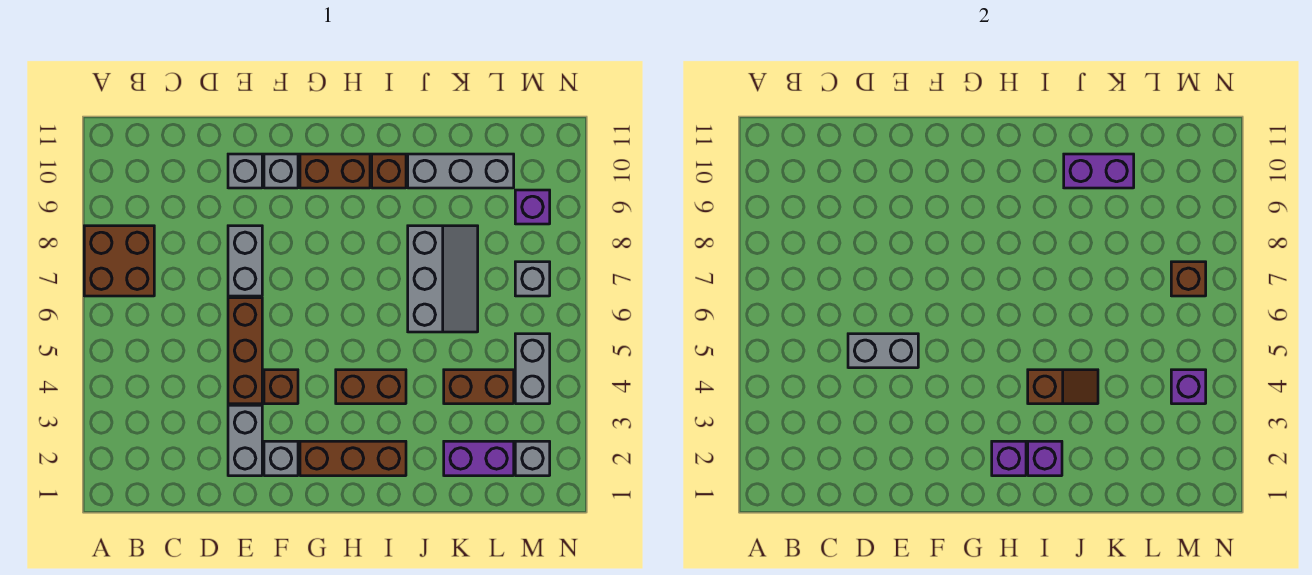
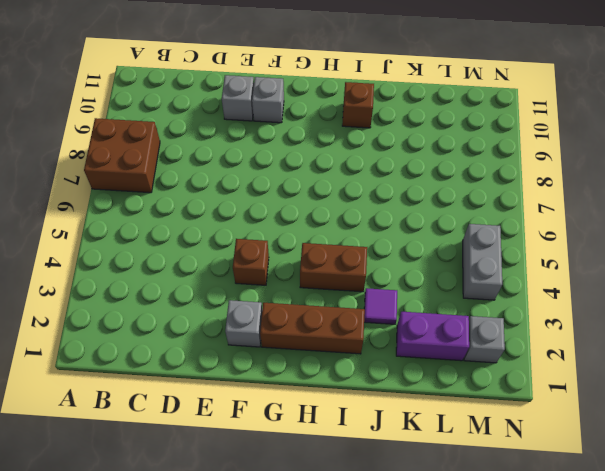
purple 1x1 tile [364,288,397,324] -> none
none -> grey 1x2 brick [228,405,262,476]
none -> brown 1x3 brick [228,298,262,404]
none -> grey 1x2 brick [228,226,262,296]

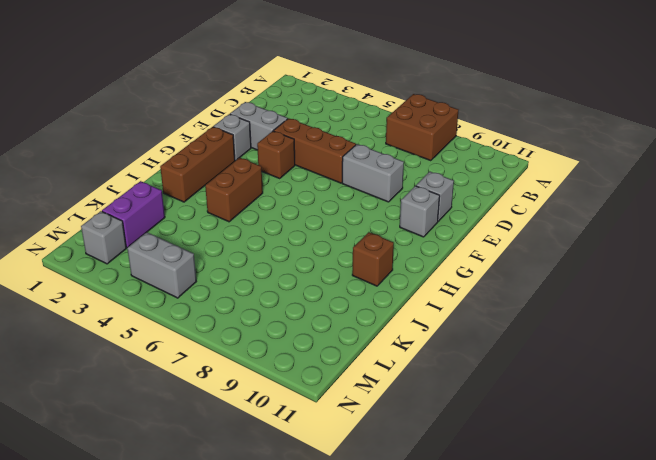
none -> brown 1x2 brick [300,154,370,188]
none -> grey 2x3 slope [408,226,478,332]
none -> grey 1x3 brick [408,154,514,188]

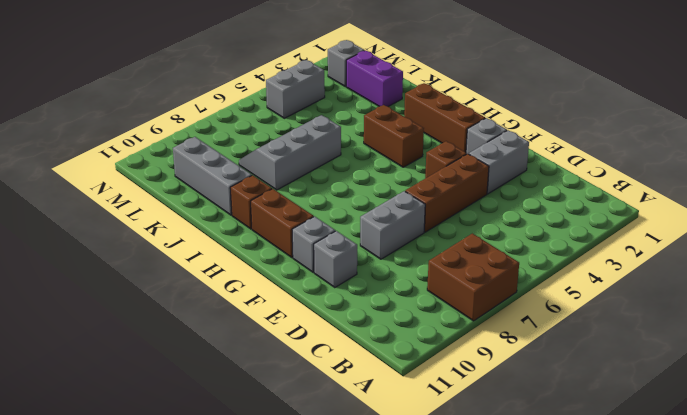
none -> brown 1x2 brick [444,370,514,404]
none -> grey 1x1 brick [515,262,550,296]
none -> purple 1x1 brick [515,190,550,224]

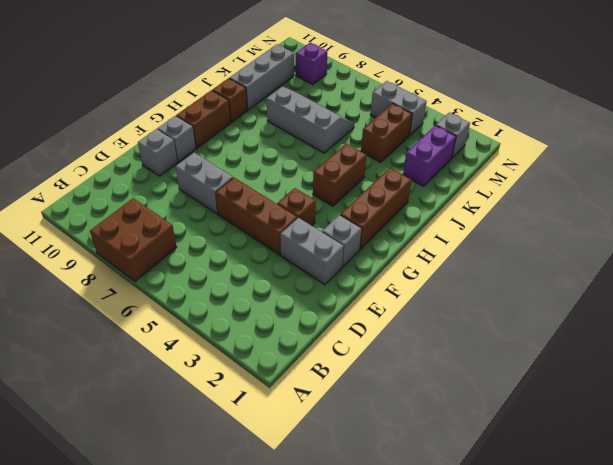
none -> grey 1x1 brick [515,262,550,296]
none -> grey 1x2 brick [848,334,918,368]
none -> purple 1x1 brick [992,441,1026,476]

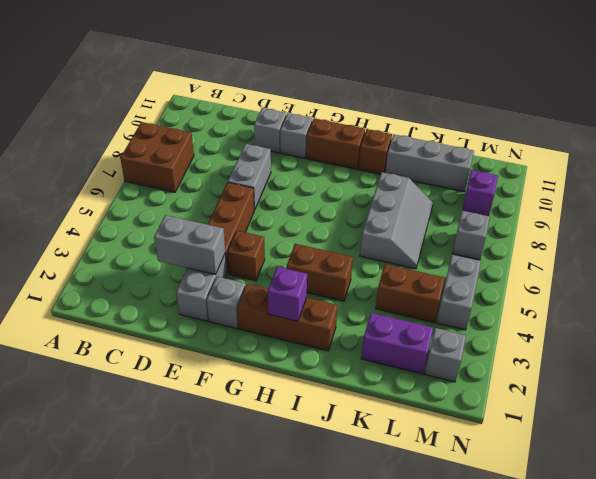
grey 1x2 brick [154,215,225,274] -> grey 1x2 brick moved to [848,334,918,368]
none -> purple 1x1 brick [1028,441,1062,476]
none -> brown 1x2 slope [1028,370,1098,404]
none -> purple 1x2 brick [1064,154,1134,188]

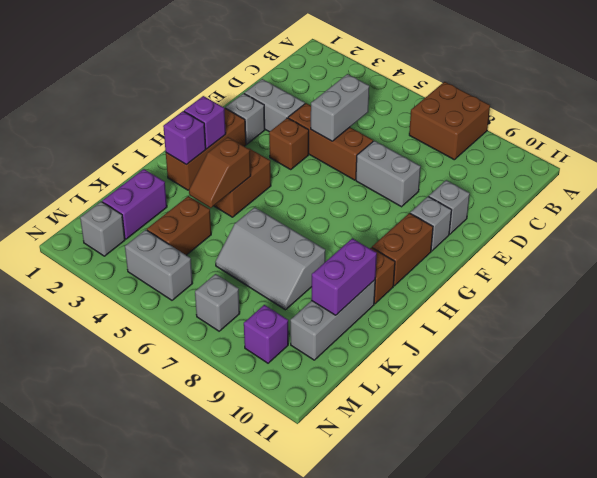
none -> purple 1x1 brick [1171,370,1206,404]
none -> brown 1x1 brick [1171,262,1206,296]

